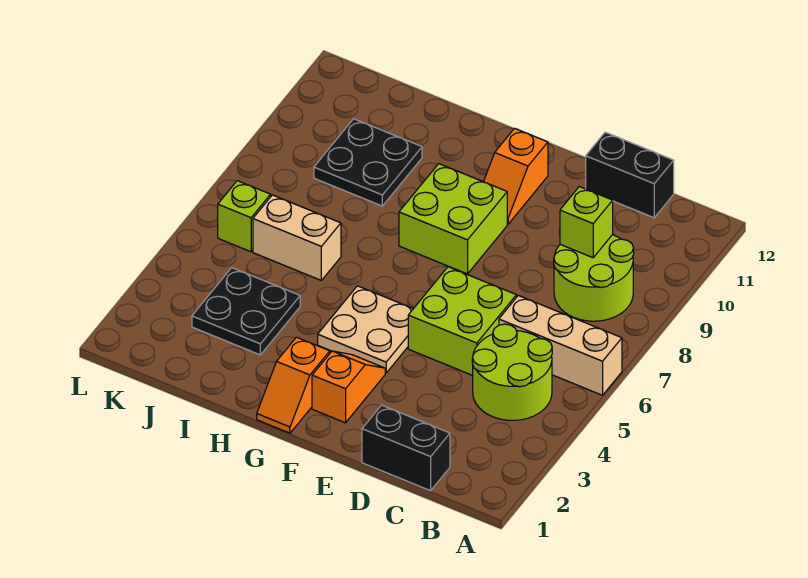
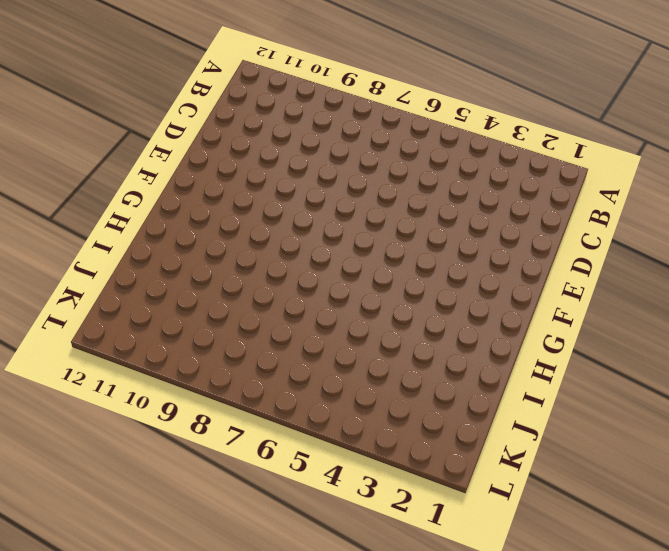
none -> tan 1x3 brick [499,295,622,395]
none -> lime 2x2 round brick [472,324,552,420]
none -> lime 2x2 round brick [554,235,634,321]

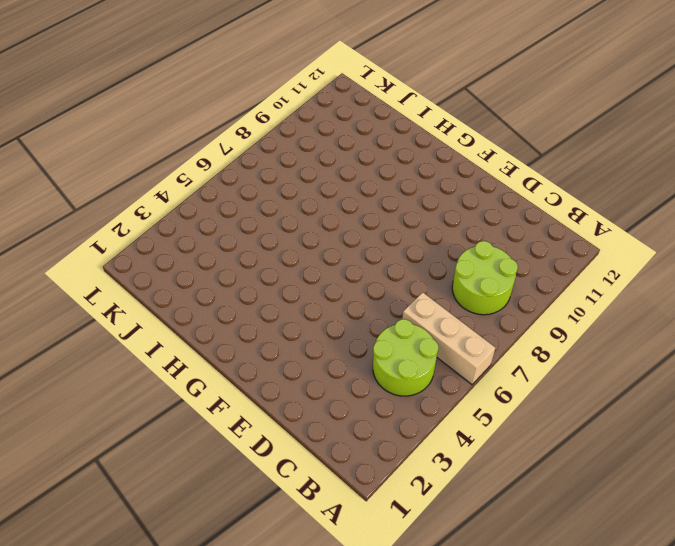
none -> black 1x2 brick [362,405,450,491]
none -> black 1x2 brick [586,132,674,218]
none -> lime 2x2 brick [408,267,517,375]

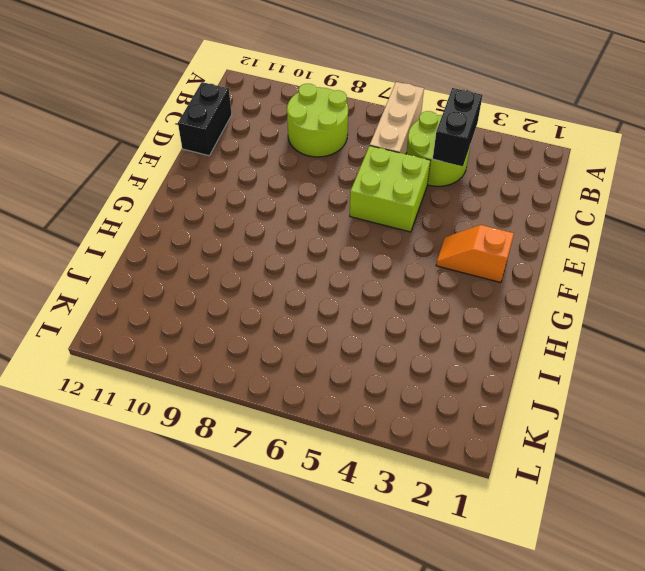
black 1x2 brick [433,88,482,166] -> black 1x2 brick moved to [362,405,450,491]
none -> tan 2x2 plate [318,286,413,373]
none -> lime 2x2 brick [399,164,507,274]
none -> orange 1x2 slope [484,128,548,224]

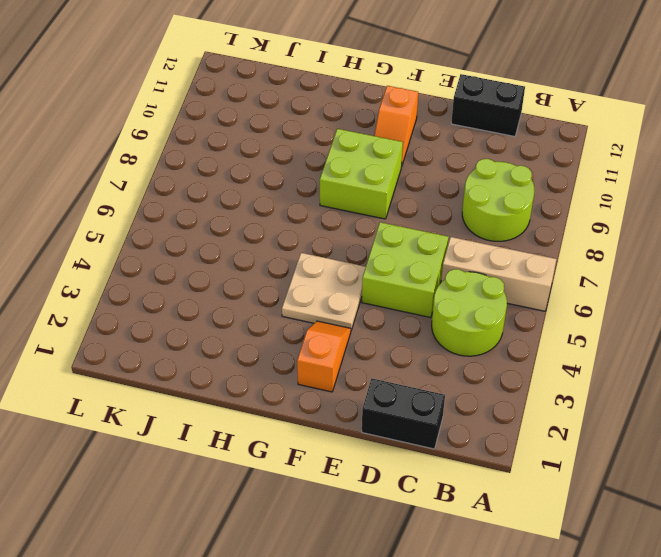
none -> orange 1x2 slope [257,337,330,433]
none -> black 2x2 plate [192,268,300,355]
none -> tan 1x2 brick [253,195,341,280]

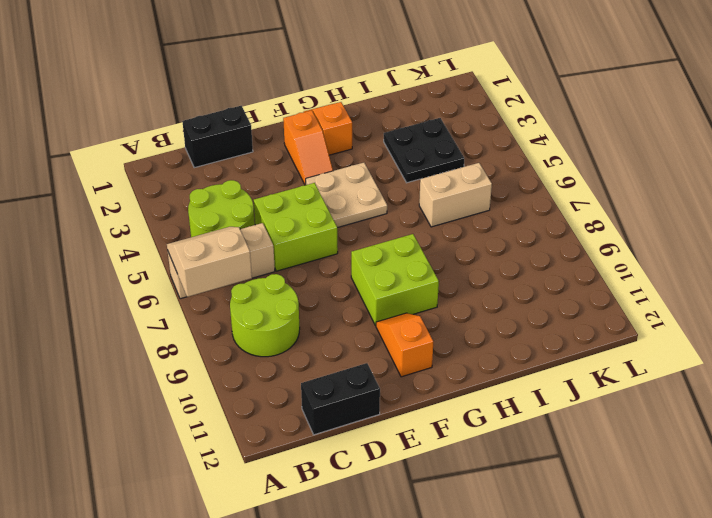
tan 2x2 slope [167,227,252,297] -> none
none -> black 2x2 plate [314,119,422,206]
none -> lime 1x1 brick [218,181,271,252]
none -> lime 1x1 brick [560,187,613,258]

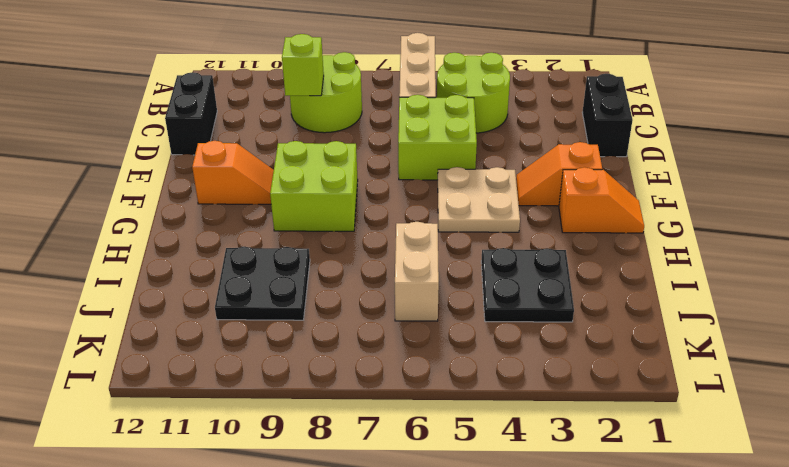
none -> lime 1x1 brick [218,181,271,252]

